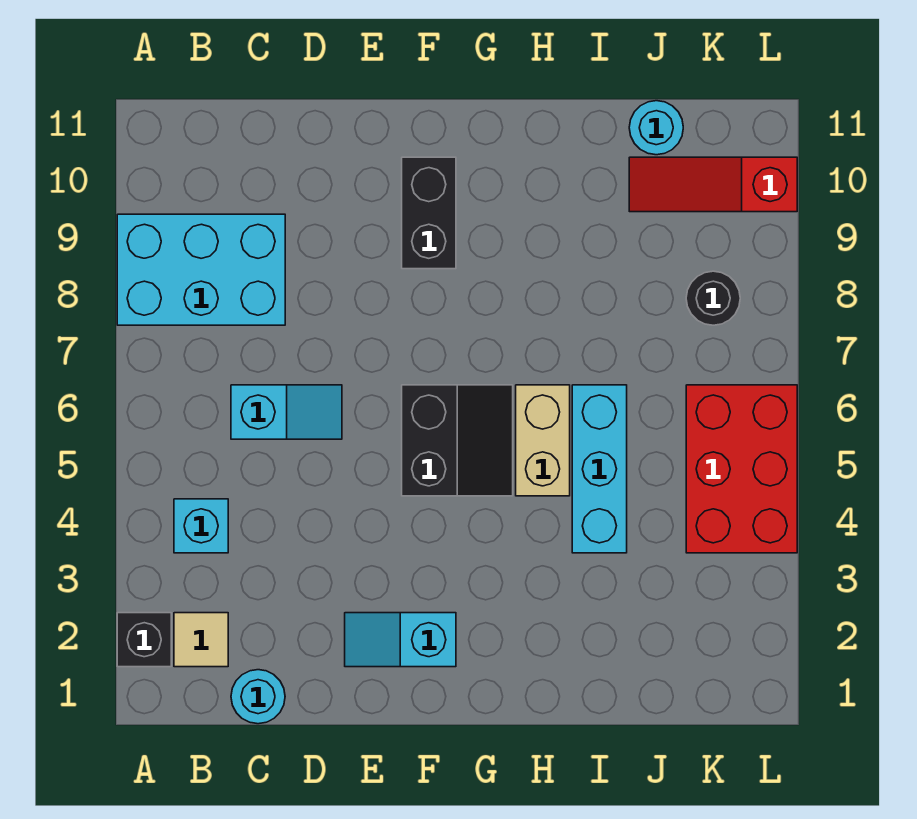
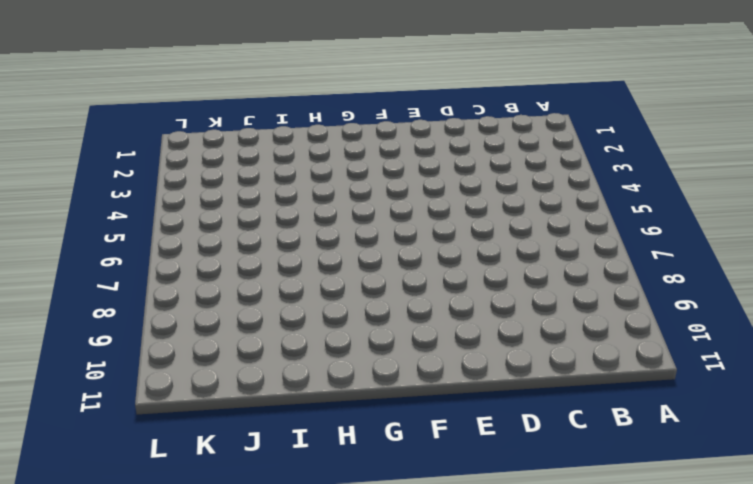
none -> black 1x1 brick [117,613,171,667]
none -> cyan 2x3 brick [117,214,285,325]
none -> tan 1x1 tile [174,613,228,667]

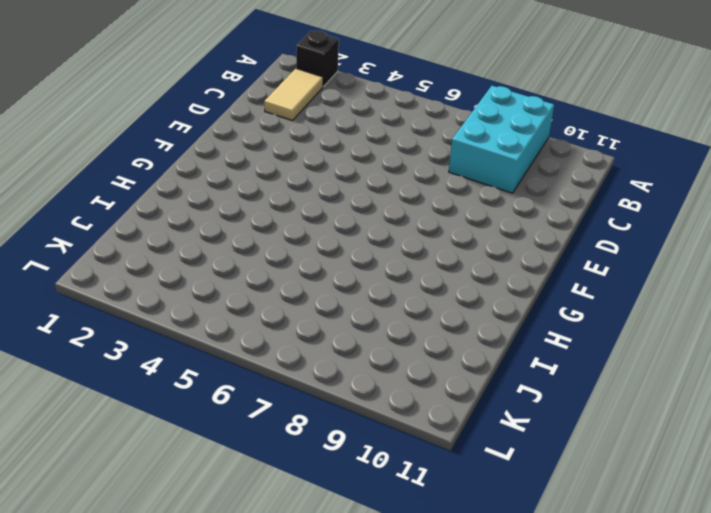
tan 1x2 tile [264,69,323,121] -> tan 1x1 tile [174,613,228,667]
none -> cyan 1x1 brick [174,499,228,553]
none -> cyan 1x1 round brick [231,670,285,724]
none -> cyan 1x2 slope [231,385,342,439]

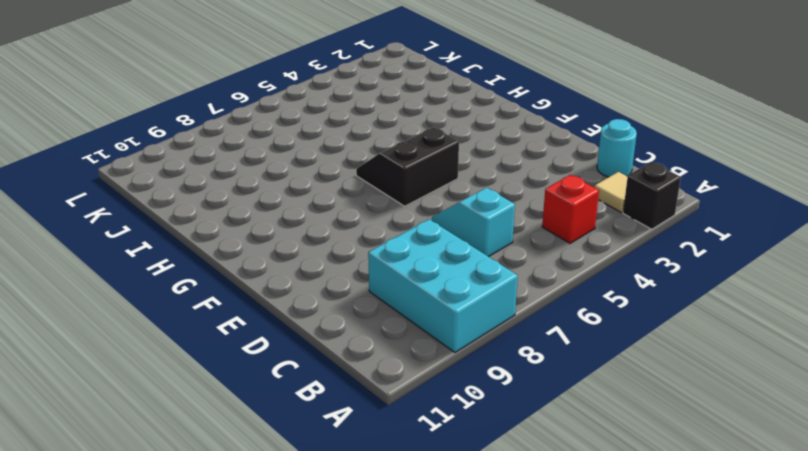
red 1x1 brick [542,175,599,243] -> cyan 1x1 brick [174,499,228,553]
none -> cyan 1x2 slope [345,613,456,667]
none -> black 1x2 brick [402,157,456,269]
none -> tan 1x2 brick [516,385,570,496]

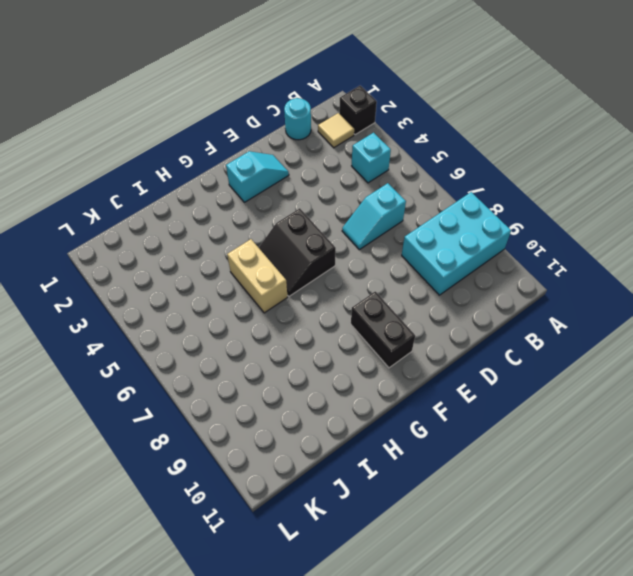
none -> cyan 1x3 brick [572,385,627,553]
none -> red 1x3 slope [629,157,797,212]
none -> cyan 1x1 round brick [629,101,683,155]

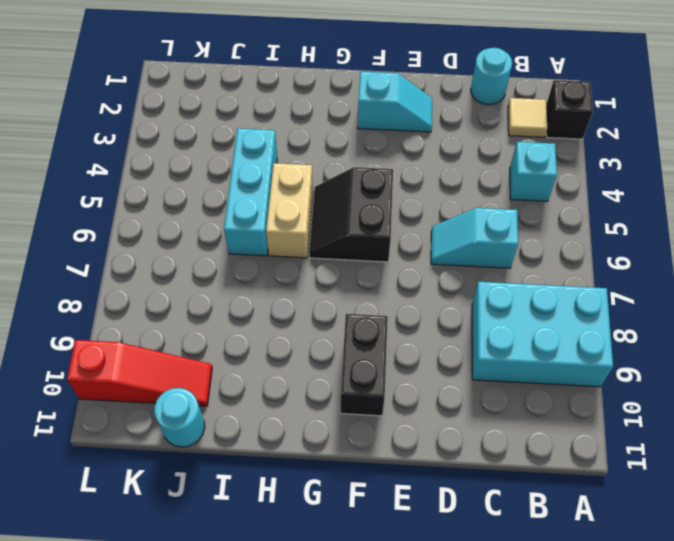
none -> red 2x3 brick [686,385,797,553]
none -> black 1x1 round brick [686,271,740,325]

